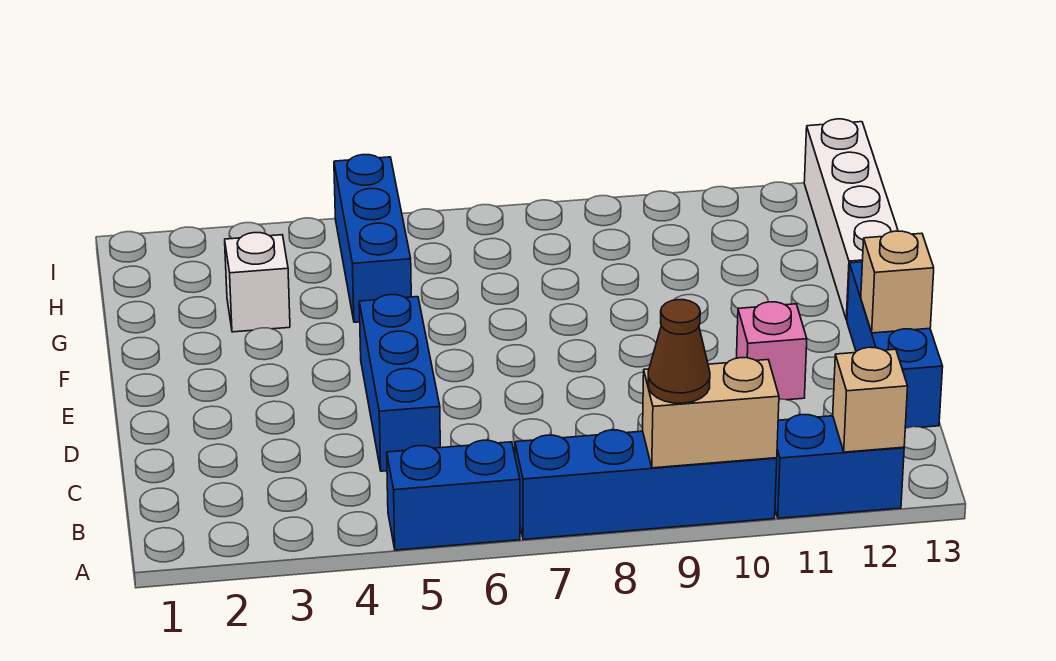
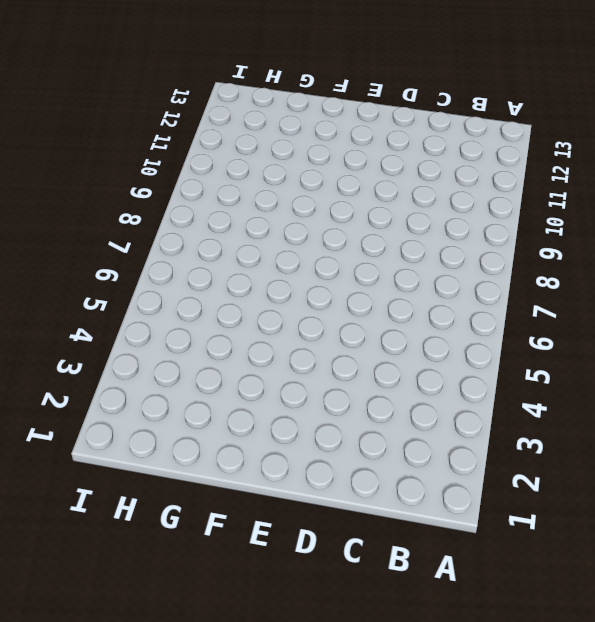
none -> blue 1x2 brick [387,440,520,550]
none -> blue 1x4 brick [515,430,777,540]
none -> blue 1x2 brick [775,415,904,518]

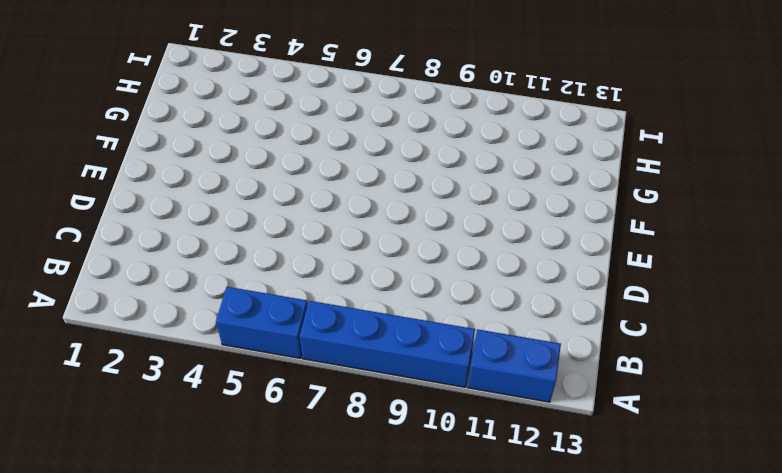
none -> blue 1x3 brick [359,295,440,471]
none -> blue 1x3 brick [847,262,943,429]
none -> pink 1x1 brick [737,302,807,400]

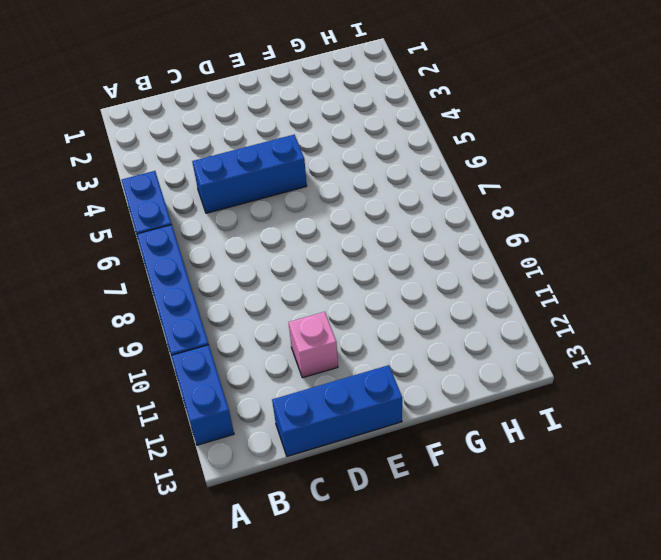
none -> white 1x4 brick [804,119,898,320]
none -> white 1x1 brick [225,233,290,332]
none -> blue 1x3 brick [334,155,411,322]

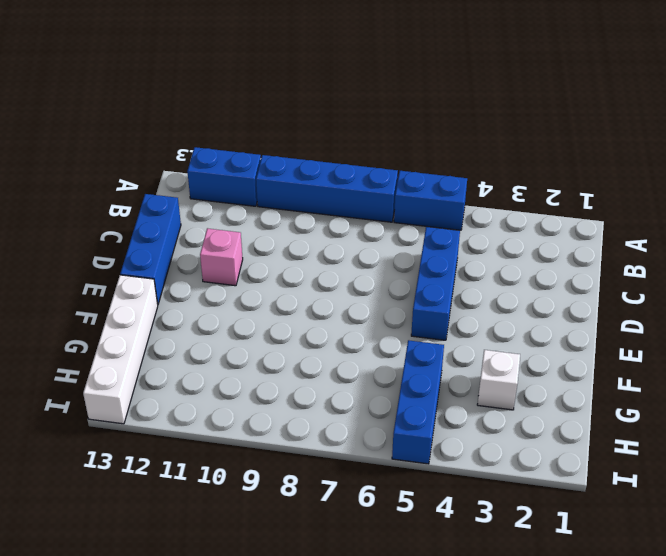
none -> tan 1x2 brick [643,358,779,468]
none -> tan 1x1 brick [833,347,908,452]
none -> tan 1x1 brick [861,231,934,333]

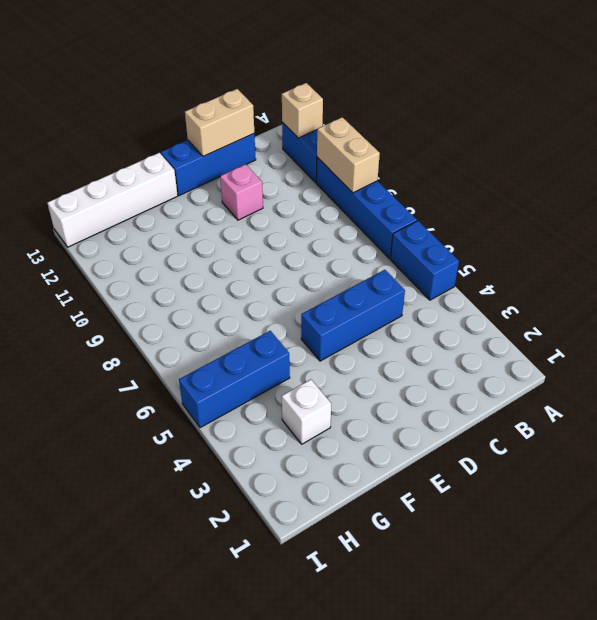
tan 1x2 brick [185,89,254,156] -> tan 1x1 brick [861,231,934,333]
none -> brown 1x1 cone [648,300,710,403]

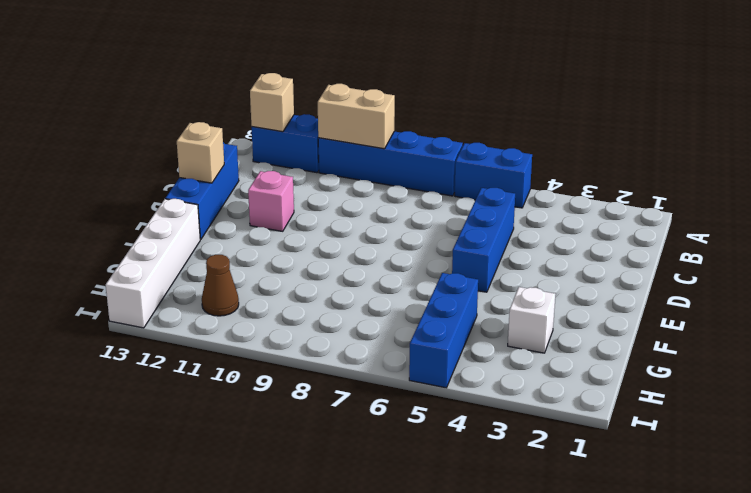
brown 1x1 cone [202,255,239,316] -> brown 1x1 cone moved to [648,300,710,403]

